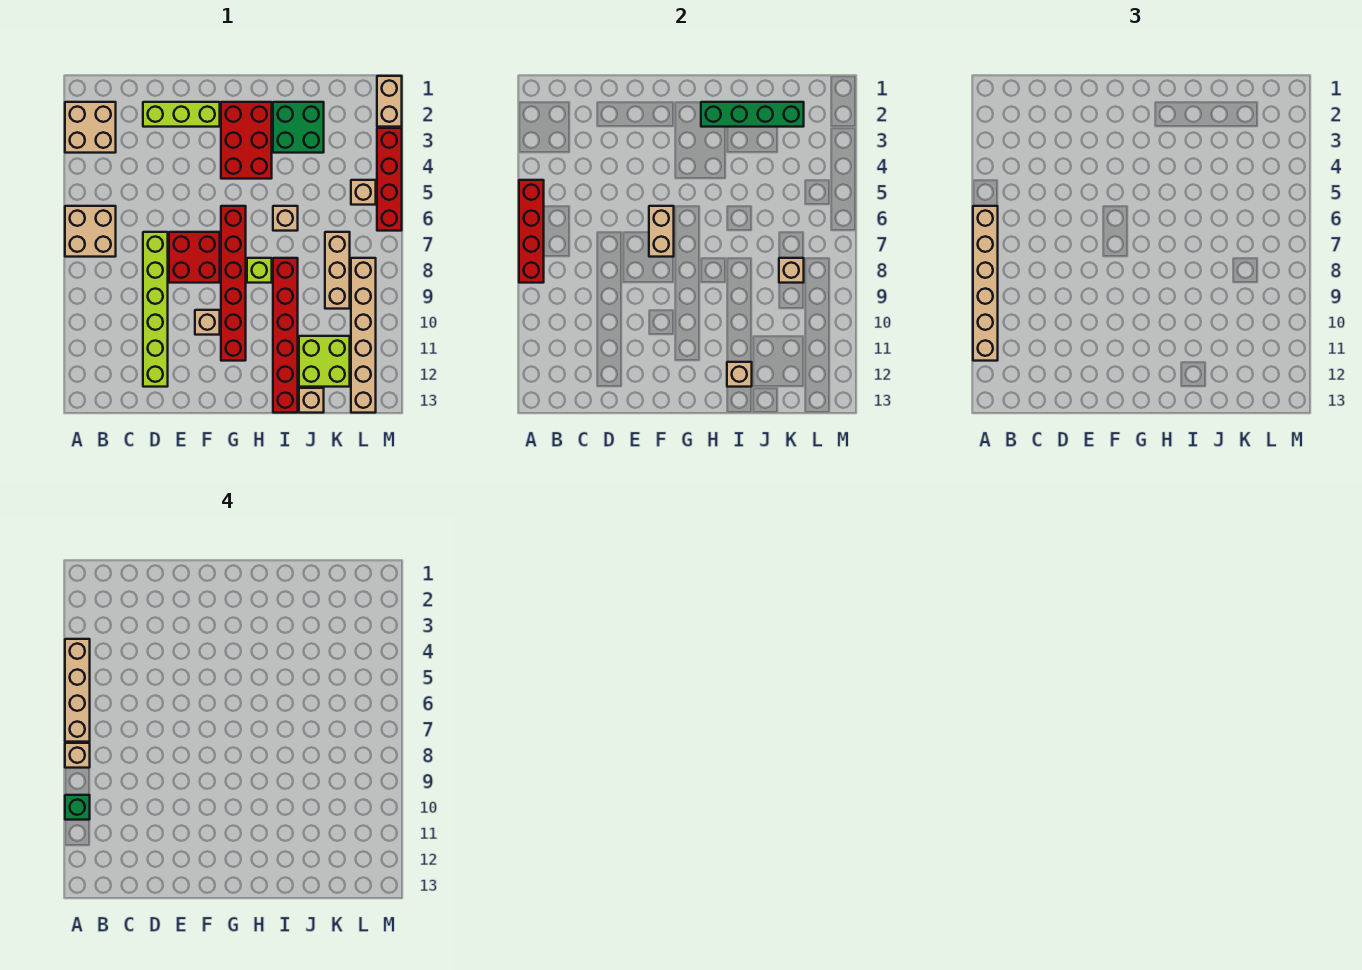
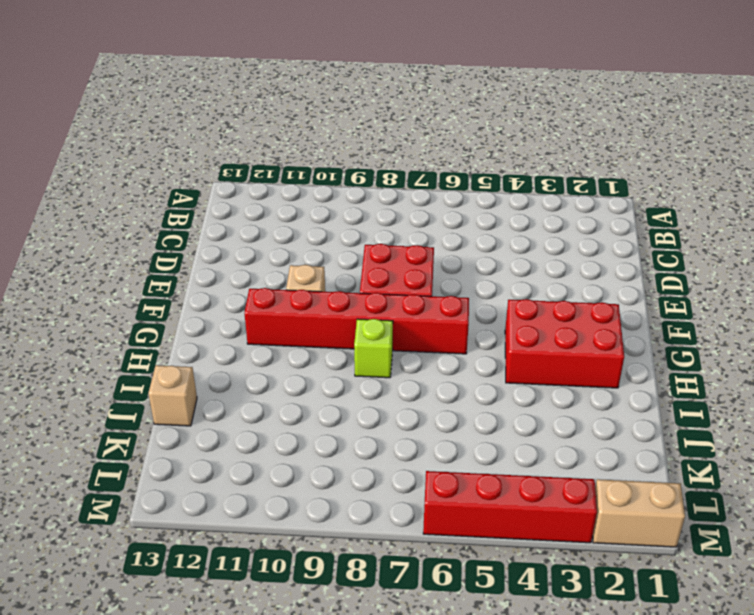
none -> tan 2x2 brick [65,102,116,153]
none -> tan 2x2 brick [65,206,116,257]
none -> lime 1x3 brick [143,102,220,127]

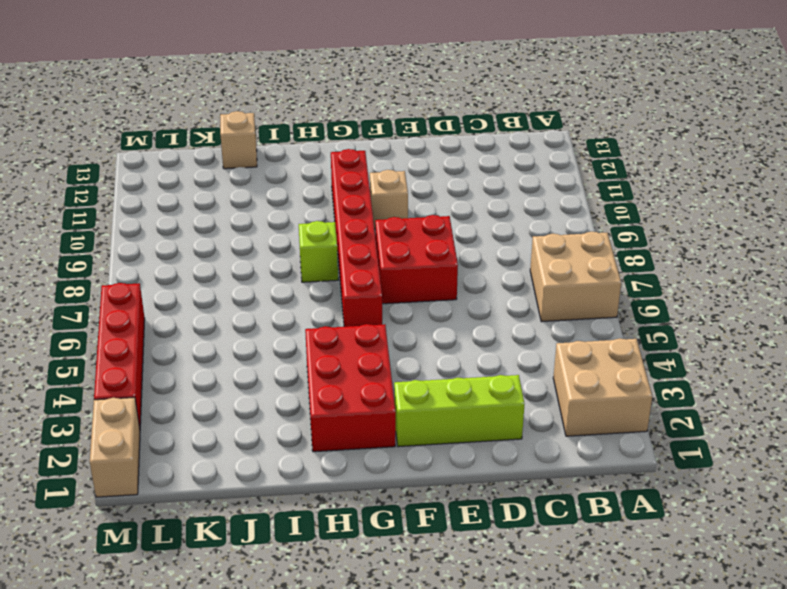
none -> lime 1x6 brick [143,232,168,387]
none -> green 2x2 brick [273,102,324,153]
none -> tan 1x1 brick [273,206,298,231]

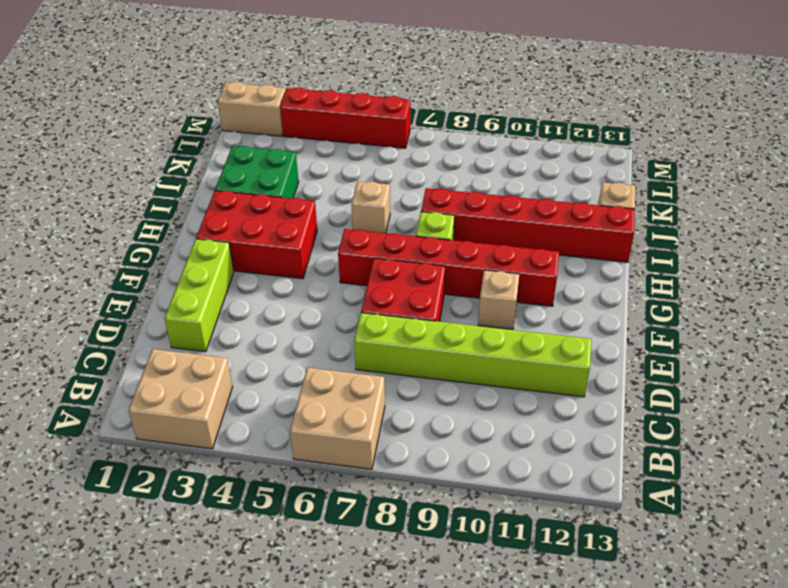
none -> lime 2x2 brick [299,336,350,387]
none -> tan 1x3 brick [325,232,350,309]
none -> tan 1x1 brick [351,180,376,205]

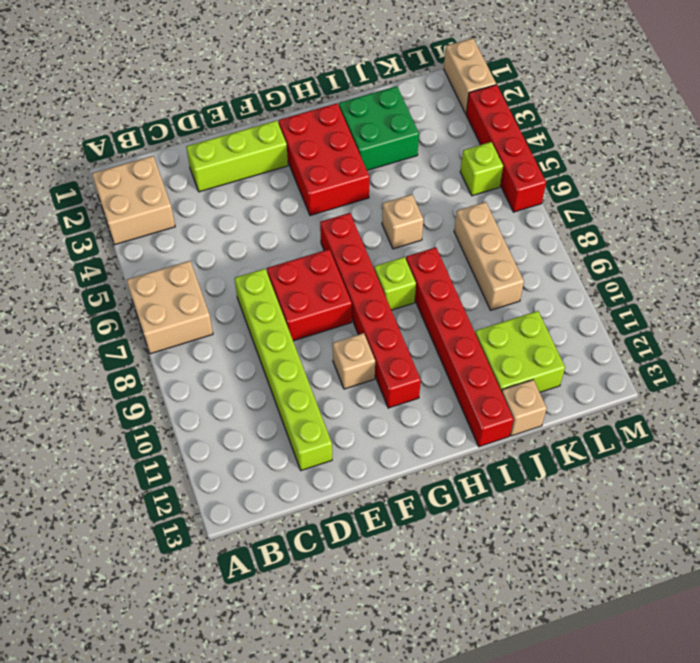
lime 1x1 brick [460,142,503,196] -> tan 1x1 brick [351,180,376,205]
none -> tan 1x6 brick [351,258,376,413]
none -> red 1x4 brick [519,180,544,283]
none -> tan 1x2 brick [649,206,674,257]

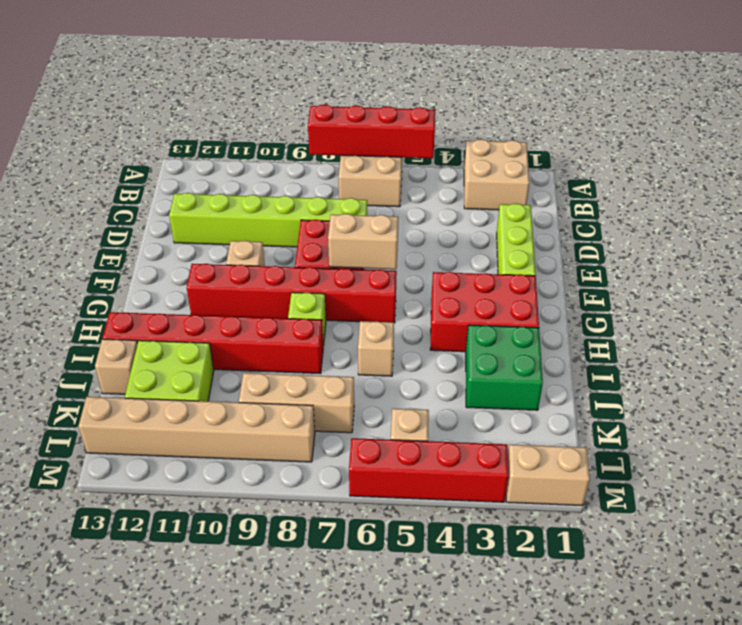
none -> green 1x4 brick [701,102,804,127]
none -> tan 1x1 brick [727,362,752,387]
none -> tan 1x1 brick [779,258,804,283]

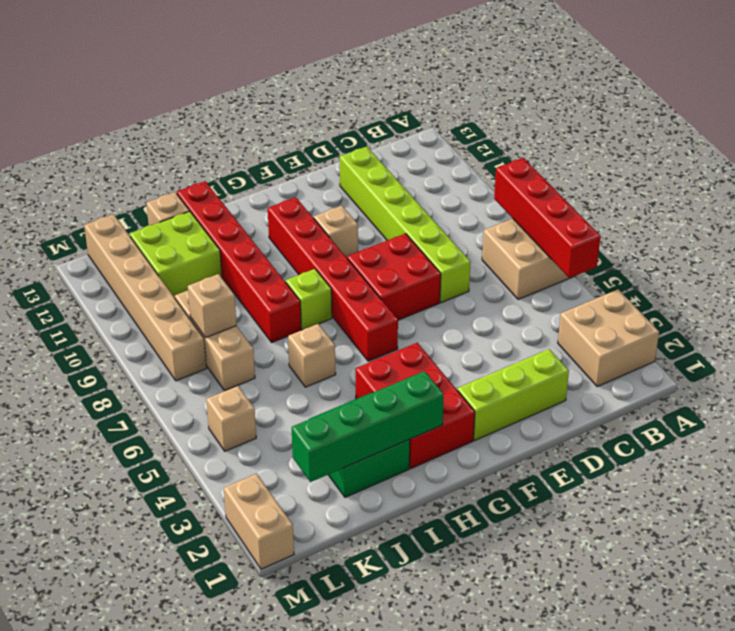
none -> red 1x4 brick [377,128,402,231]
none -> tan 1x2 brick [649,206,674,257]
none -> tan 1x1 brick [727,362,752,387]

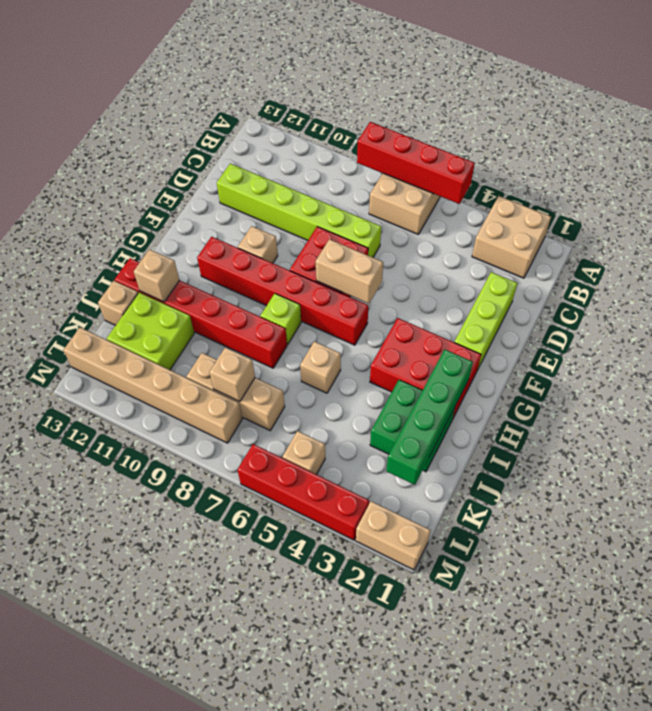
none -> tan 1x6 brick [973,206,998,361]
none -> tan 1x4 brick [65,639,90,742]
none -> tan 1x1 brick [65,743,90,768]

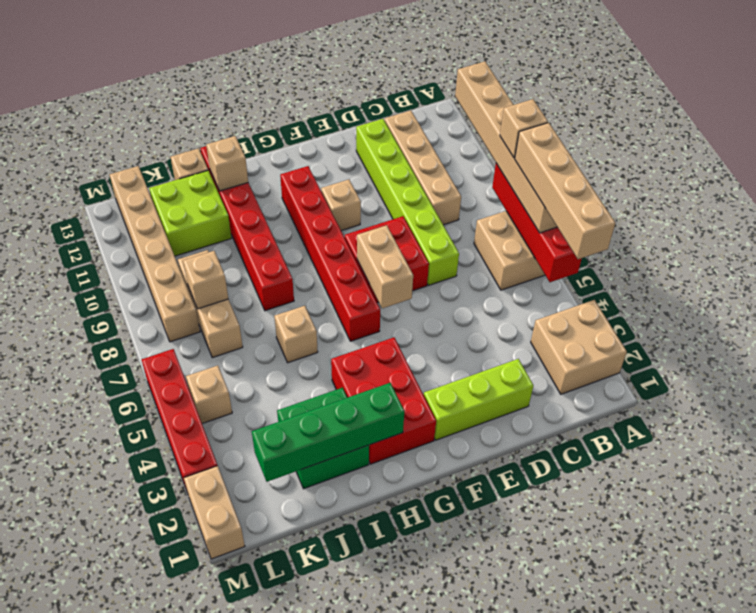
tan 1x4 brick [384,110,461,225] -> none
none -> lime 1x1 brick [247,258,272,283]
none -> green 1x1 brick [65,795,90,820]

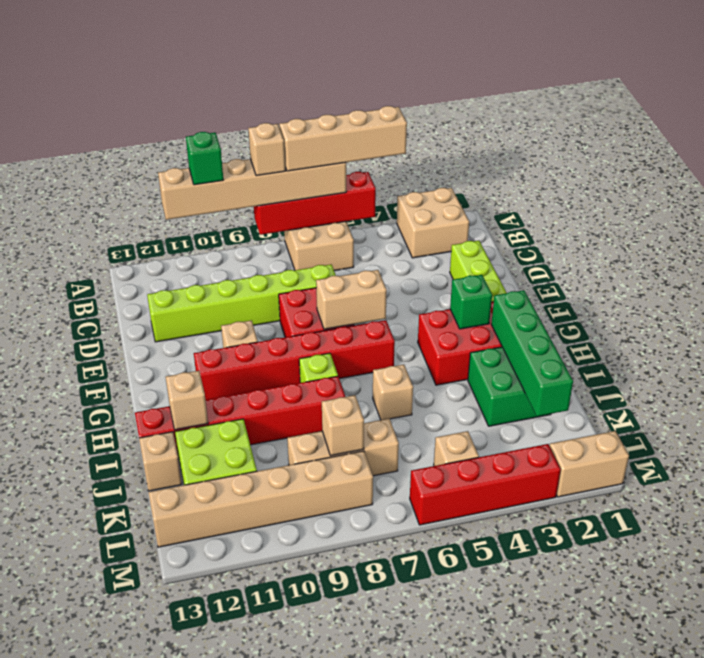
green 1x1 brick [450,275,492,329] -> none

